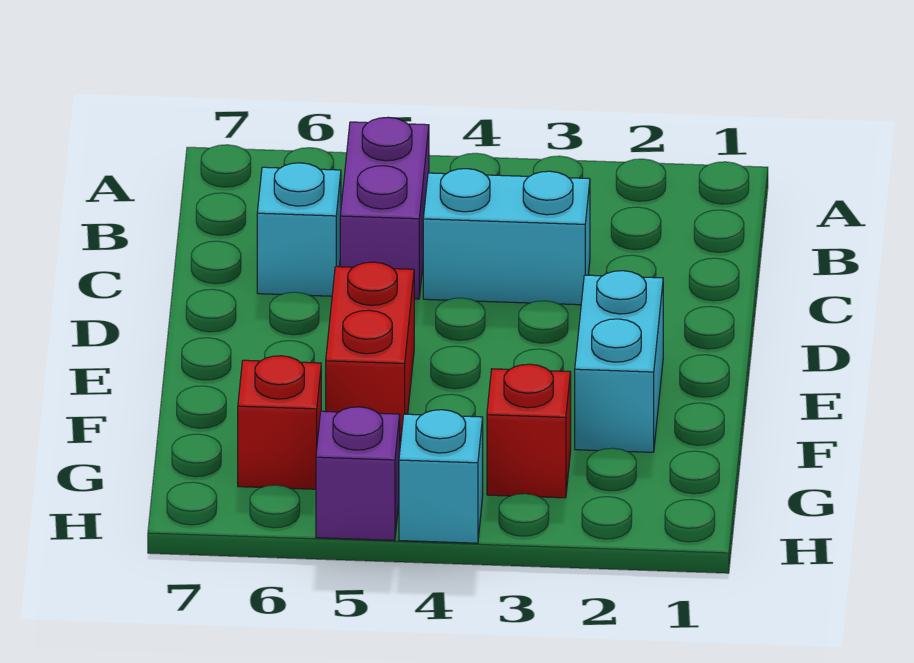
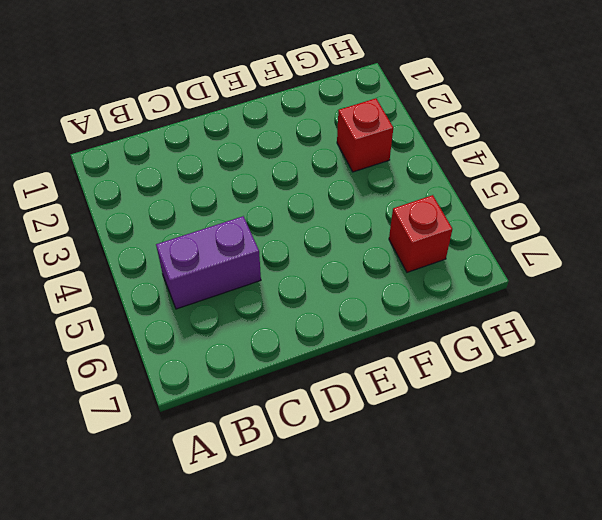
none -> cyan 1x2 brick [423,169,590,305]
none -> cyan 1x1 brick [257,163,341,296]

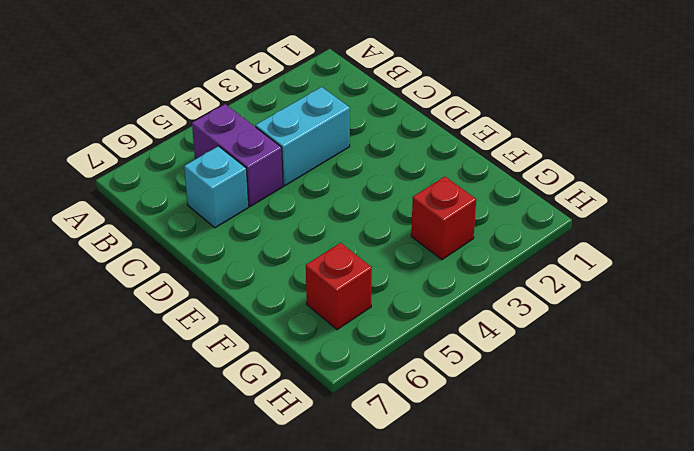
none -> cyan 1x2 brick [575,271,663,452]
none -> red 1x2 brick [326,262,414,444]

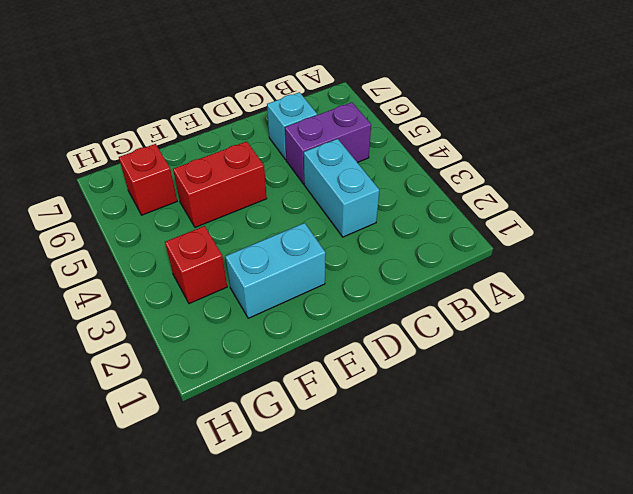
none -> cyan 1x1 brick [399,410,483,543]
none -> purple 1x1 brick [316,407,400,540]

